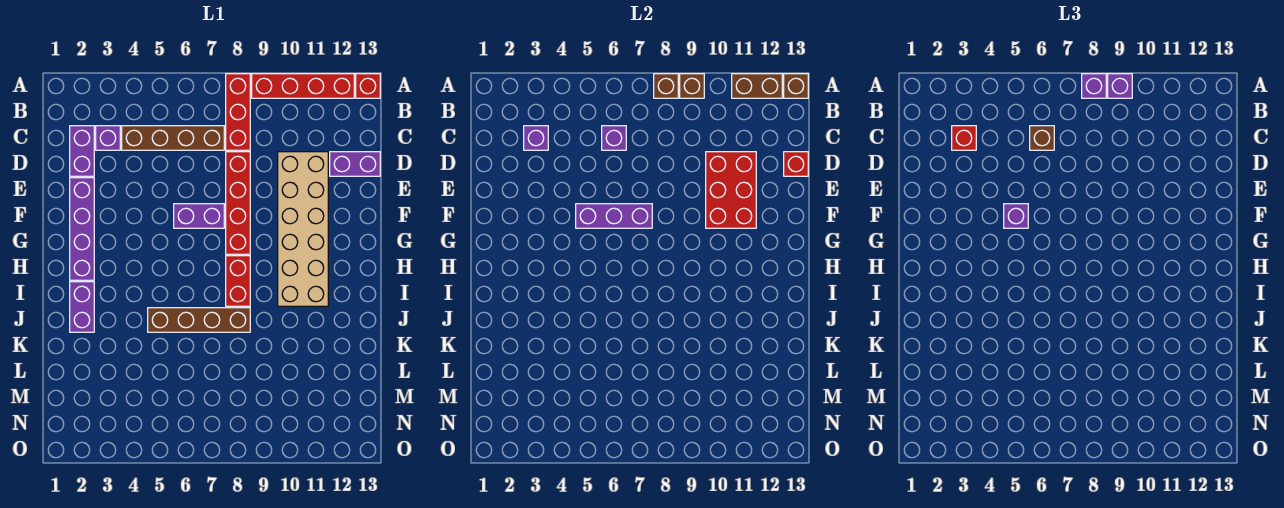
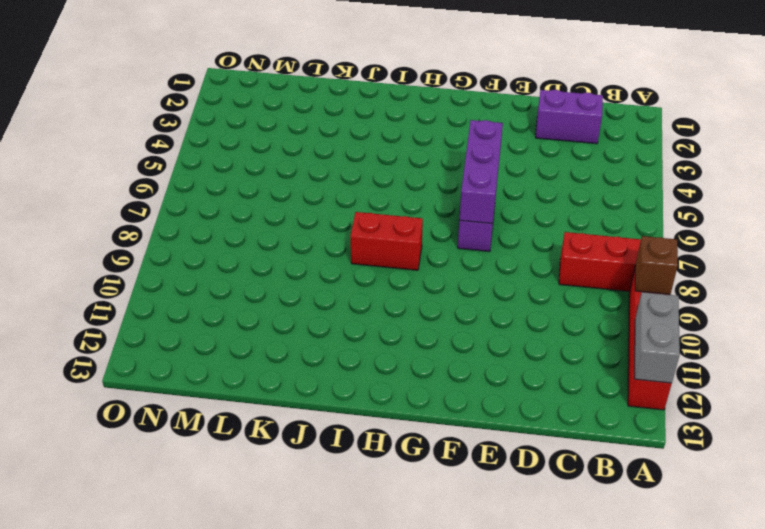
grey 1x2 brick [635,292,680,383] -> brown 1x2 brick [732,74,782,98]
none -> red 1x1 brick [356,74,380,98]
none -> purple 1x1 brick [96,126,120,150]
none -> brown 1x4 brick [122,126,224,150]

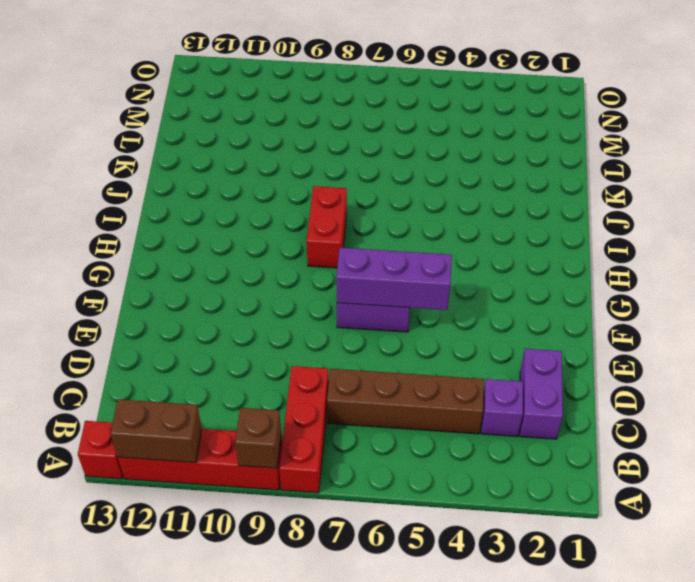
none -> red 1x4 brick [226,152,250,254]
none -> tan 2x6 brick [278,152,328,306]
none -> purple 1x2 brick [330,152,380,176]

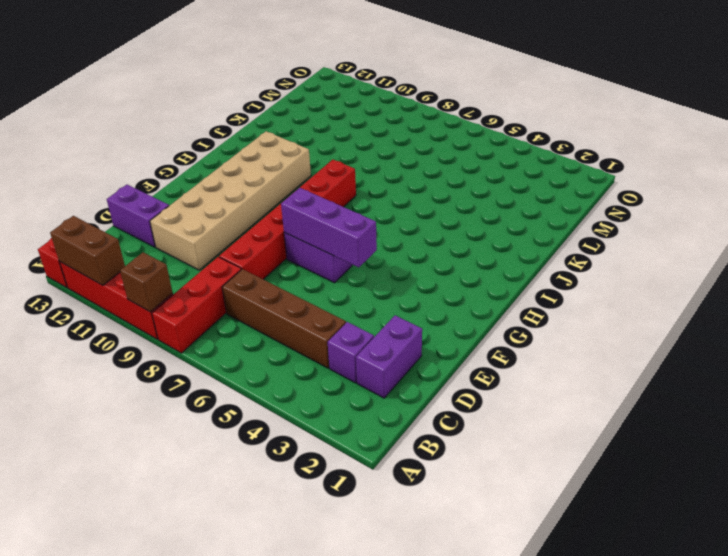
none -> purple 1x4 brick [70,178,94,280]
none -> purple 1x2 brick [70,282,94,332]
none -> brown 1x4 brick [148,308,250,332]

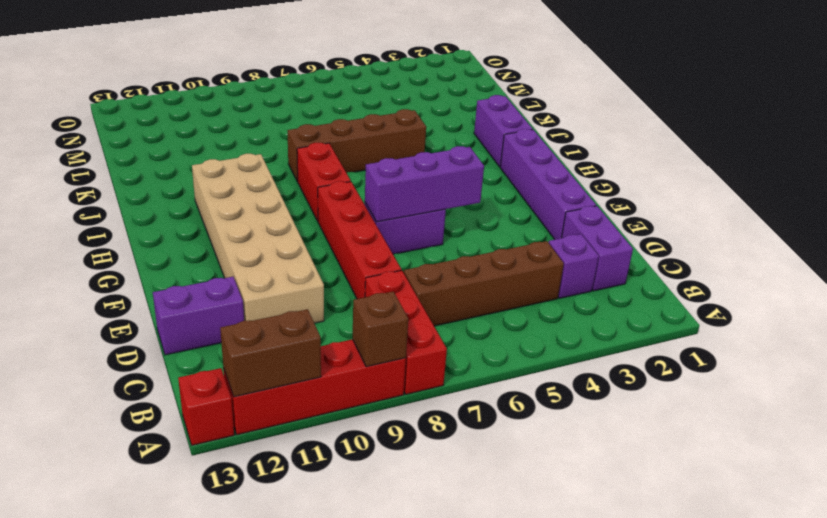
none -> brown 1x1 brick [654,74,678,98]
none -> brown 1x1 brick [784,74,808,98]
none -> purple 1x1 brick [524,126,548,150]

